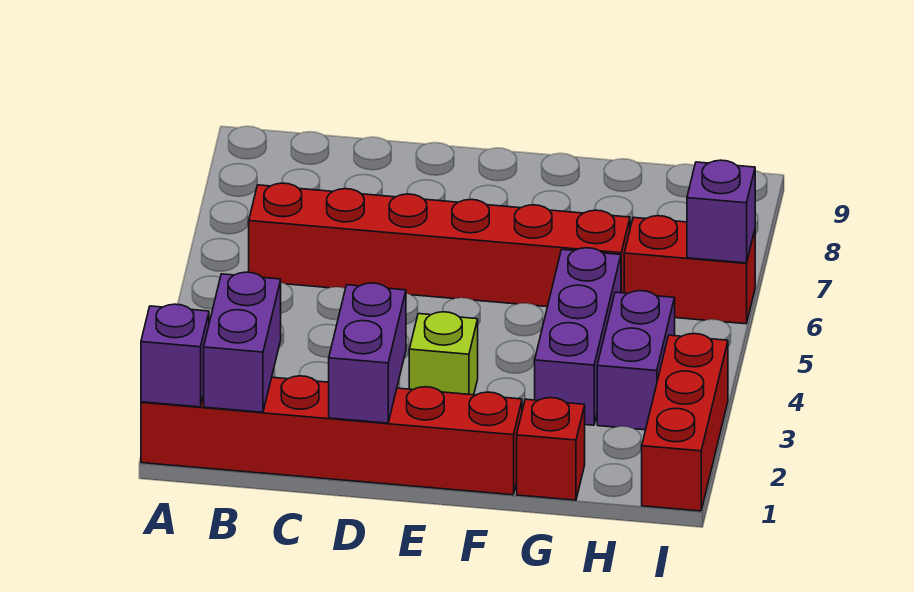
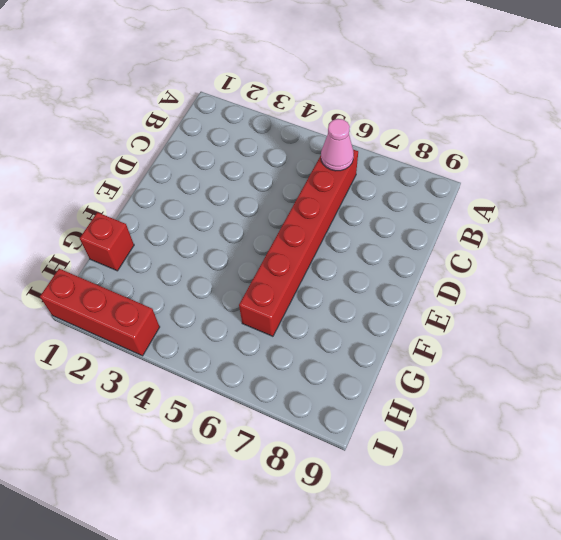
pink 1x1 cone [321,119,354,171] -> none
none -> red 1x6 brick [141,376,522,495]
none -> lime 1x1 brick [409,312,478,395]
none -> purple 1x3 brick [535,248,621,425]

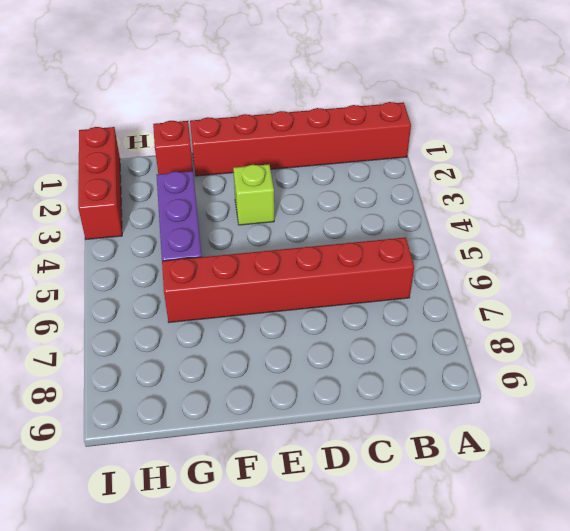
none -> purple 1x2 brick [597,291,675,430]
none -> red 1x2 brick [624,216,755,324]
none -> purple 1x1 brick [141,304,209,407]

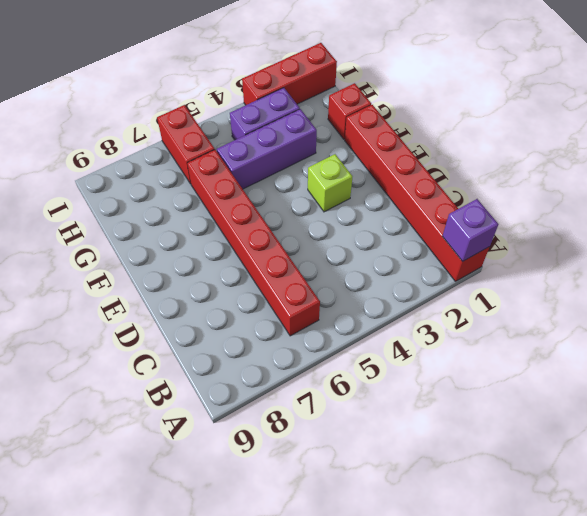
none -> purple 1x2 brick [204,272,281,412]
none -> purple 1x2 brick [329,283,406,423]
none -> purple 1x1 brick [687,160,755,263]

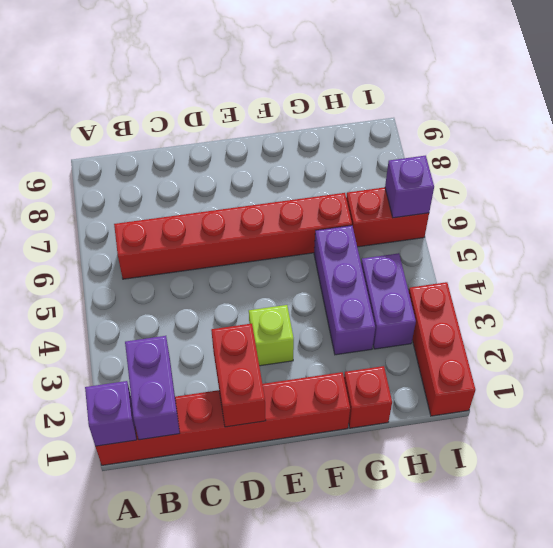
red 1x2 brick [211,324,266,427] -> purple 1x2 brick [329,283,406,423]

